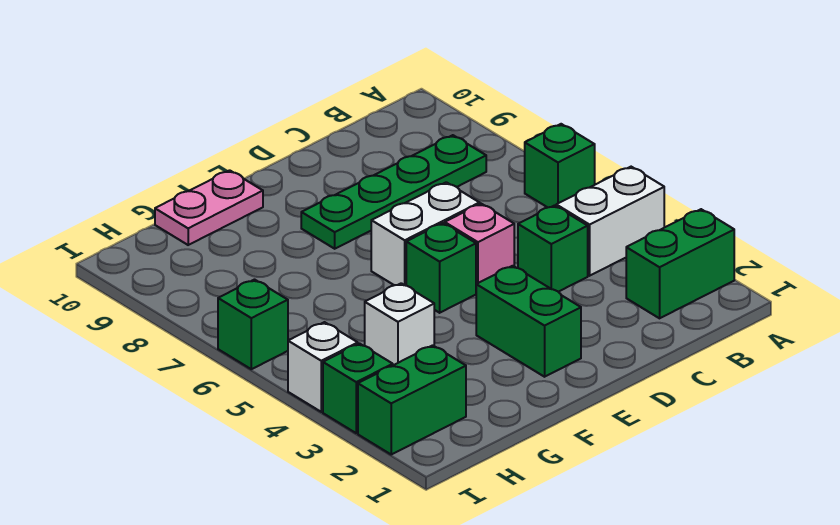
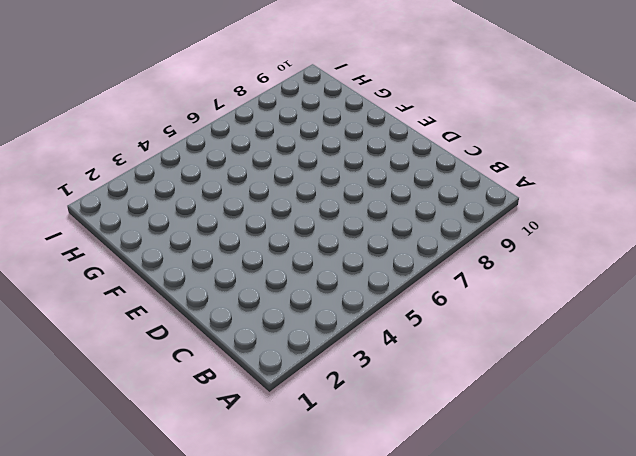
none -> green 1x2 brick [626,209,734,318]
none -> white 1x2 brick [556,167,664,276]
none -> green 1x1 brick [525,124,595,208]

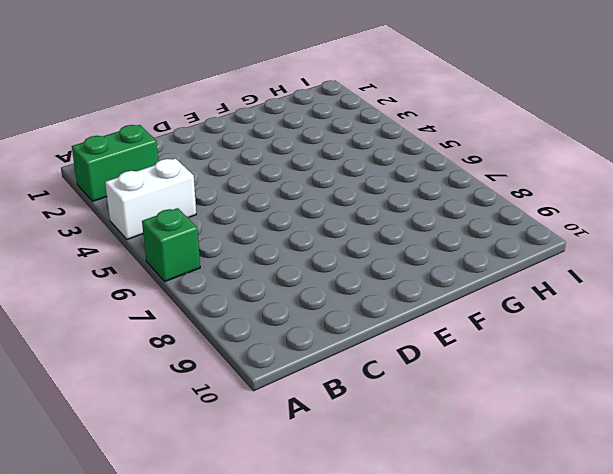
none -> green 1x4 plate [301,135,486,249]
none -> green 1x1 brick [518,206,588,292]
none -> pink 1x1 brick [445,204,514,284]

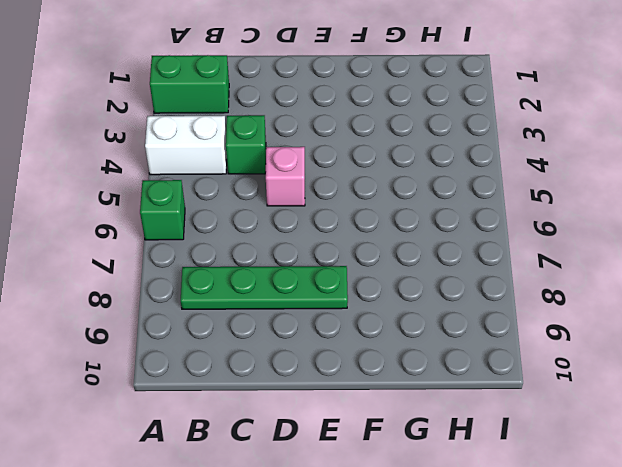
none -> white 1x2 brick [371,182,480,286]
none -> green 1x2 brick [476,266,581,377]
none -> green 1x1 brick [406,223,476,313]

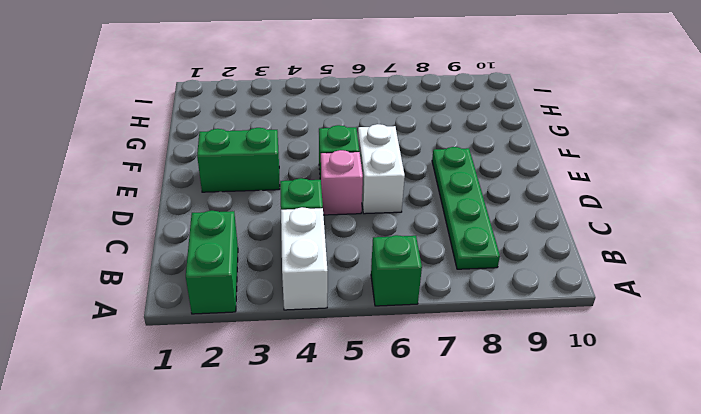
none -> pink 1x2 plate [155,170,263,245]
none -> white 1x1 brick [365,283,434,365]
none -> green 1x2 brick [358,345,466,454]

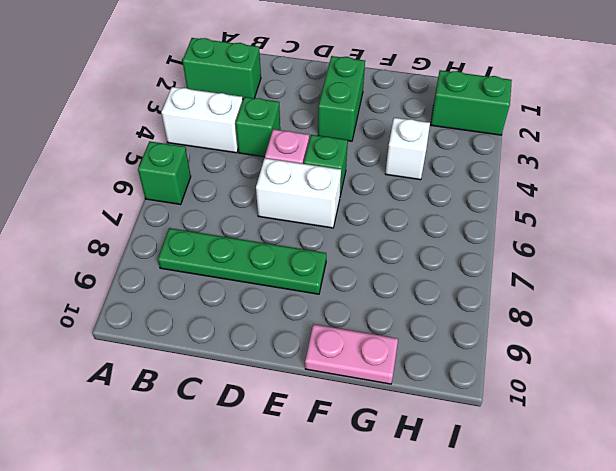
none -> green 1x1 brick [323,344,393,433]
none -> white 1x1 brick [288,322,358,412]
none -> green 1x1 brick [218,280,288,369]

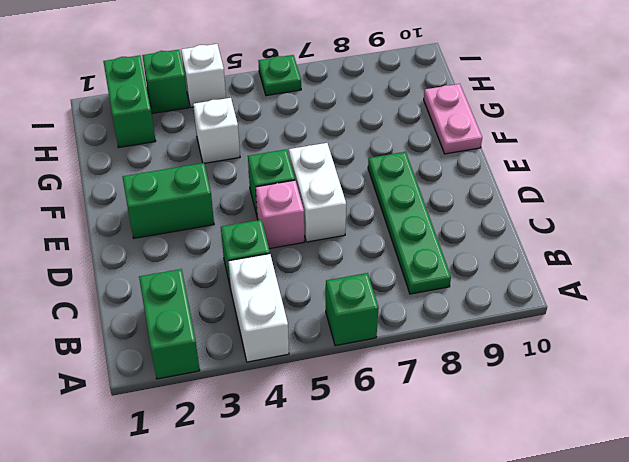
green 1x1 plate [258,55,301,96] -> green 1x1 brick [218,280,288,369]

